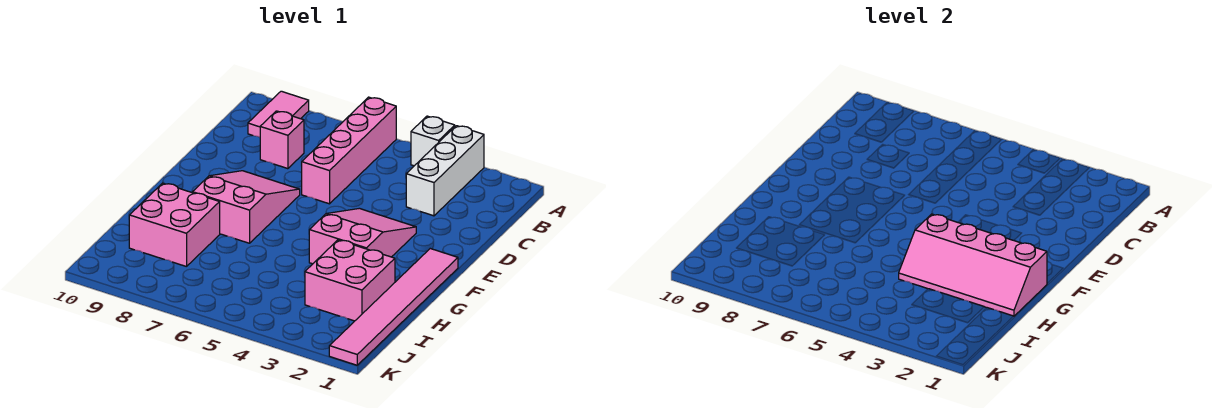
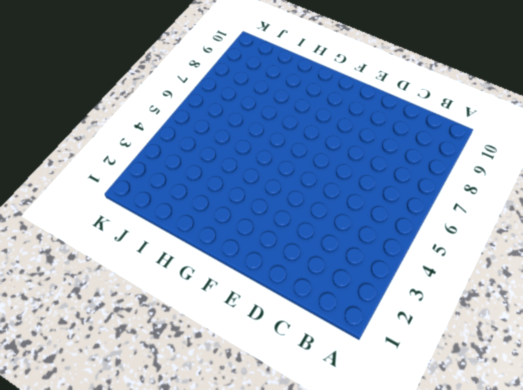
none -> white 1x3 brick [406,126,484,216]
none -> white 1x1 brick [411,116,455,166]

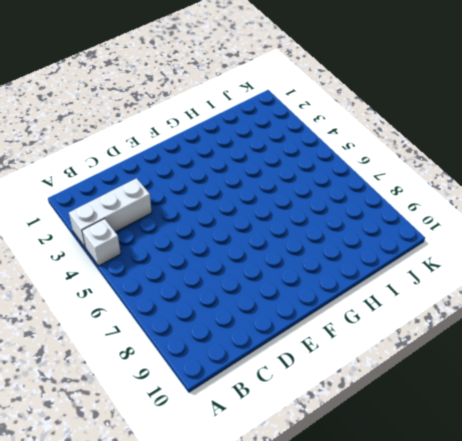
none -> pink 1x4 brick [302,97,396,204]
none -> pink 1x2 tile [248,91,309,137]

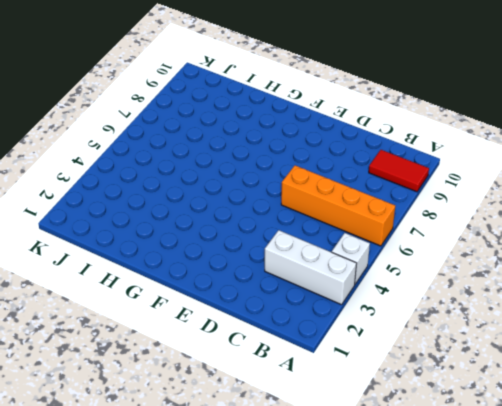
orange 1x4 brick [281,165,395,246] -> pink 1x4 brick [302,97,396,204]
red 1x2 tile [369,150,429,192] -> pink 1x2 tile [248,91,309,137]
none -> pink 1x1 brick [260,111,304,169]
none -> pink 2x3 slope [309,208,416,264]

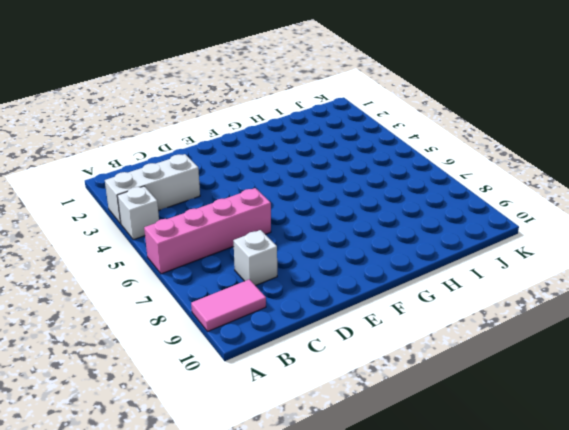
white 1x1 brick [233,230,277,286] -> pink 1x1 brick [260,111,304,169]
none -> pink 2x3 slope [309,208,416,264]
none -> pink 2x3 slope [193,171,300,243]

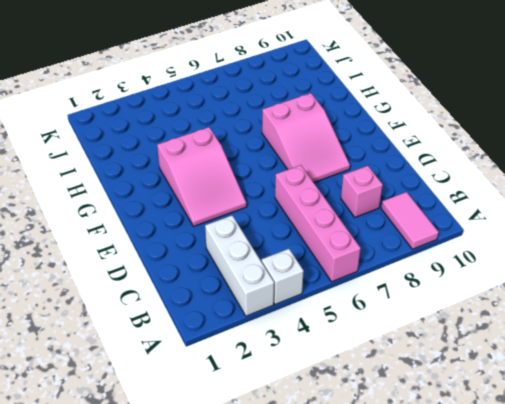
none -> pink 1x6 tile [329,249,458,365]
none -> pink 2x2 brick [305,240,395,321]

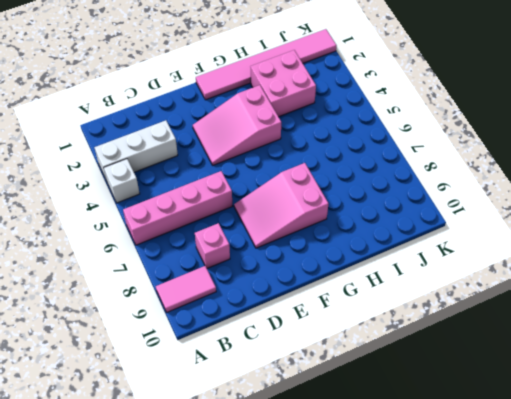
none -> pink 2x2 brick [129,183,220,267]
none -> pink 2x4 slope [899,214,1047,316]

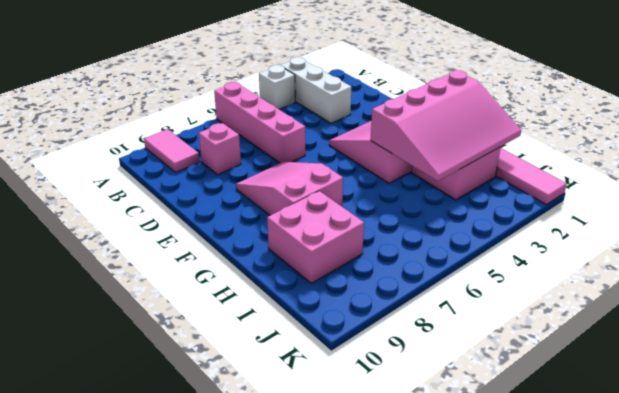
pink 3x4 slope [371,70,521,181] -> pink 2x4 slope [899,214,1047,316]

